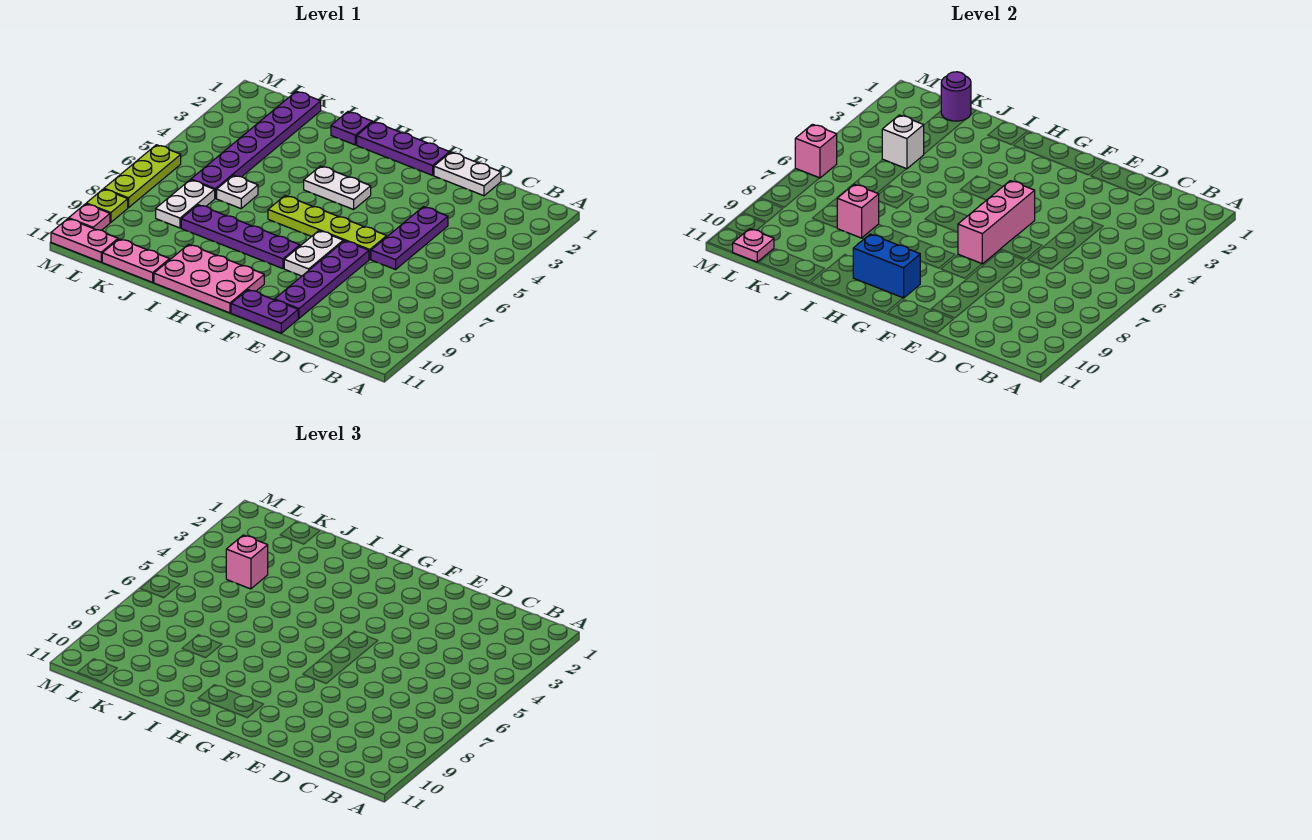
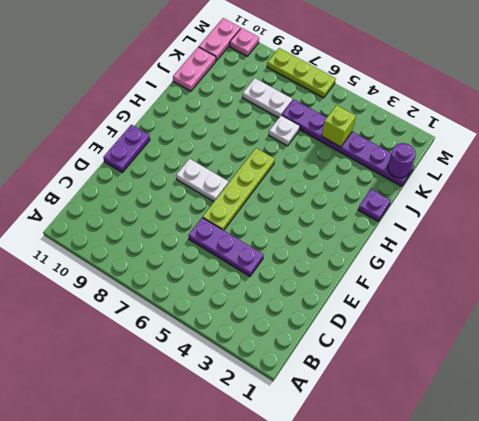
lime 1x1 brick [322,105,356,147] -> white 1x1 brick [882,115,924,169]
none -> white 1x2 plate [434,152,501,196]
none -> purple 1x4 plate [275,241,369,318]
none -> purple 1x3 plate [357,122,450,175]

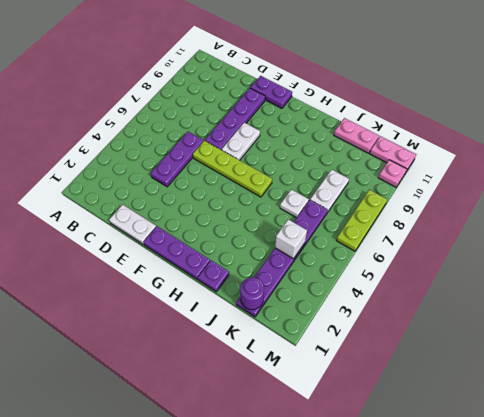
none -> white 1x2 plate [304,166,371,209]
none -> purple 1x4 plate [181,205,300,269]
none -> pink 2x3 plate [154,244,264,313]

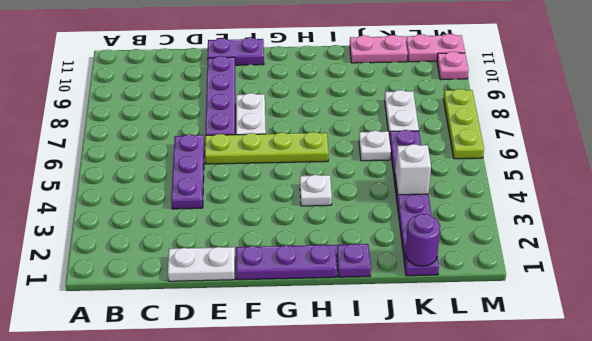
white 1x1 plate [300,175,332,206] -> white 1x2 plate [304,166,371,209]
none -> purple 1x4 plate [181,205,300,269]
none -> pink 2x3 plate [154,244,264,313]
none -> lime 1x1 plate [86,189,128,222]

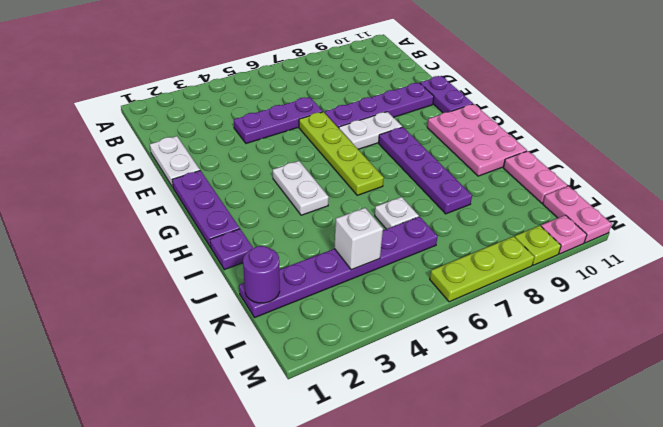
none -> white 1x2 plate [156,180,215,228]
none -> pink 1x3 brick [958,181,1035,264]
none -> blue 1x2 brick [853,234,920,298]

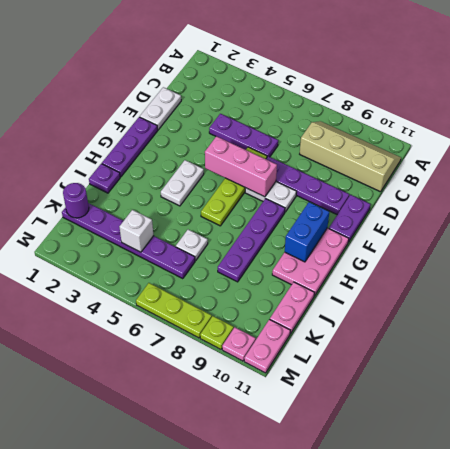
tan 2x4 slope [300,121,401,192] -> none
none -> white 1x2 plate [156,180,215,228]
none -> pink 1x1 brick [837,184,879,238]
none -> pink 1x1 plate [733,229,774,262]

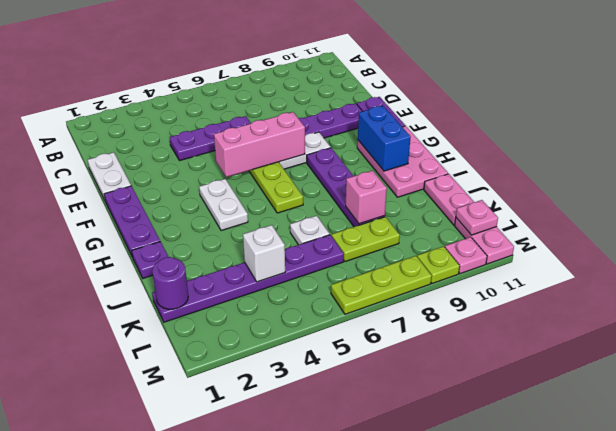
lime 1x2 plate [332,217,400,262] -> white 1x2 plate [156,180,215,228]
none -> pink 1x1 brick [795,124,837,178]
none -> pink 1x1 brick [226,535,268,589]

